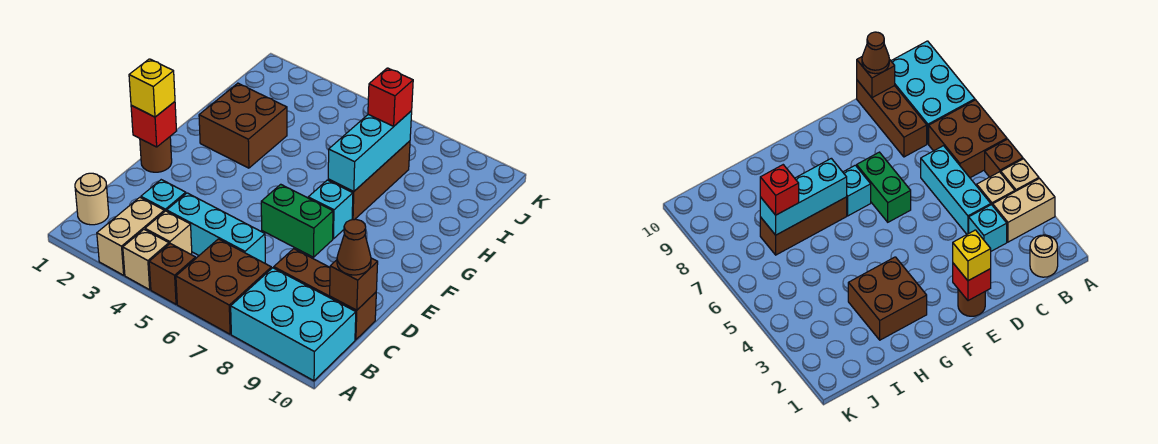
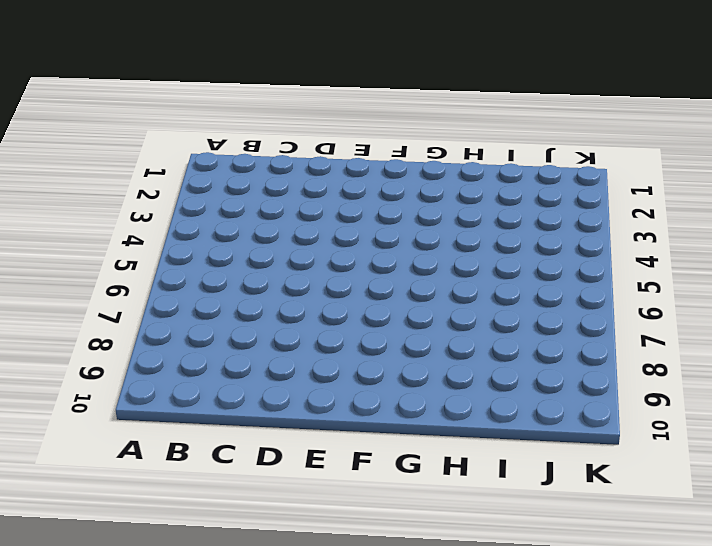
none -> tan 1x2 brick [97,197,164,275]
none -> tan 1x1 brick [123,230,169,290]
none -> brown 1x1 brick [149,244,196,304]

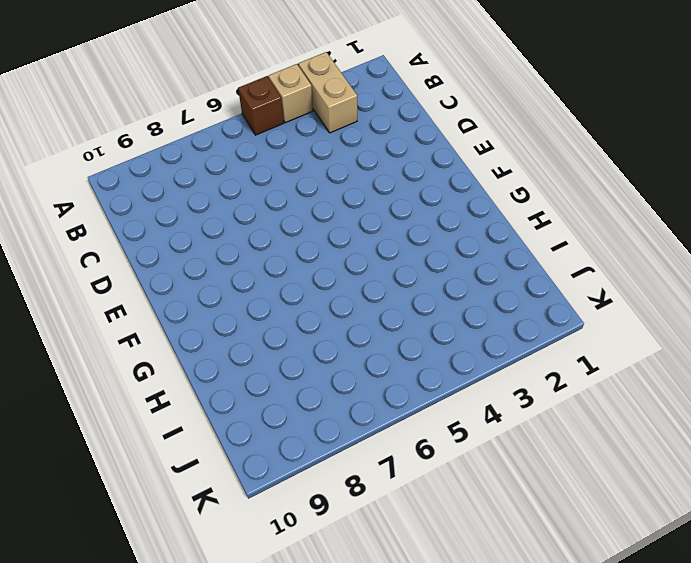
none -> brown 2x2 brick [176,239,271,334]
none -> cyan 2x3 brick [231,268,356,381]
none -> tan 1x1 round brick [75,173,109,225]

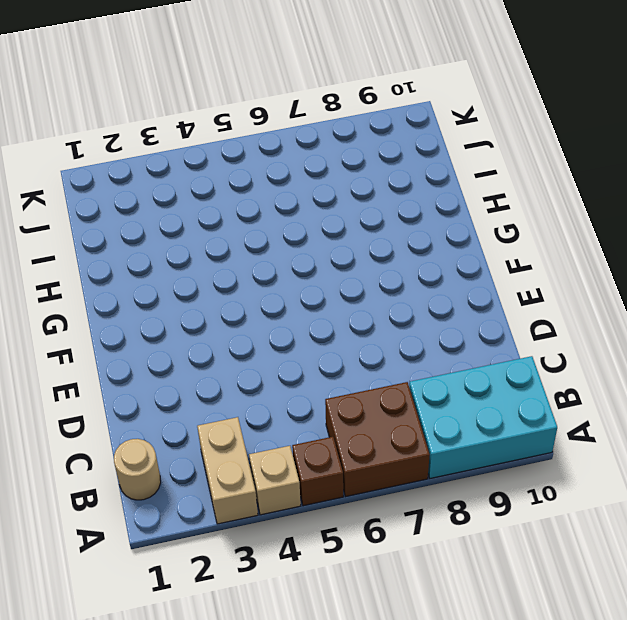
none -> tan 1x1 brick [145,211,192,254]
none -> cyan 1x1 brick [141,180,186,212]
none -> cyan 1x3 brick [167,193,265,263]

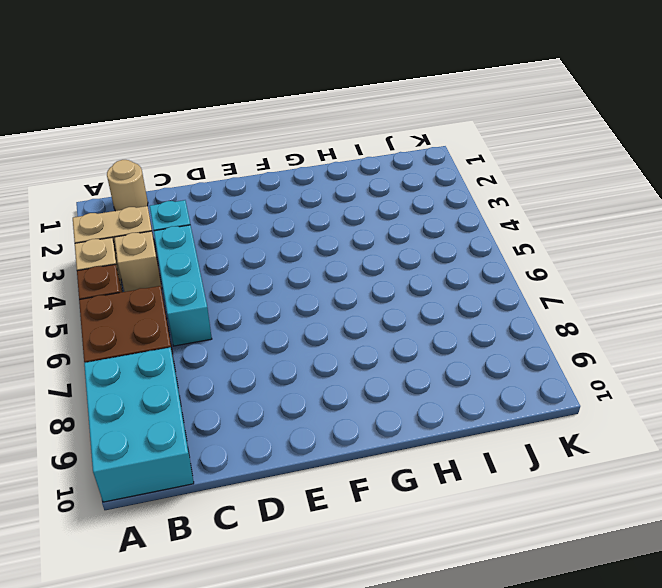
none -> brown 1x3 brick [274,249,376,340]
none -> brown 1x1 round brick [140,137,172,172]
none -> green 1x2 brick [261,184,333,257]

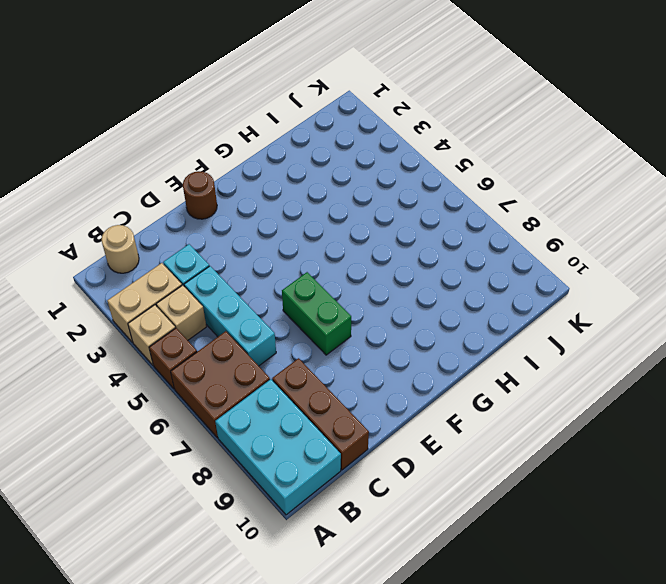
none -> cyan 1x1 brick [308,180,353,239]
none -> brown 2x2 brick [199,83,287,168]
none -> brown 1x3 brick [328,141,410,220]

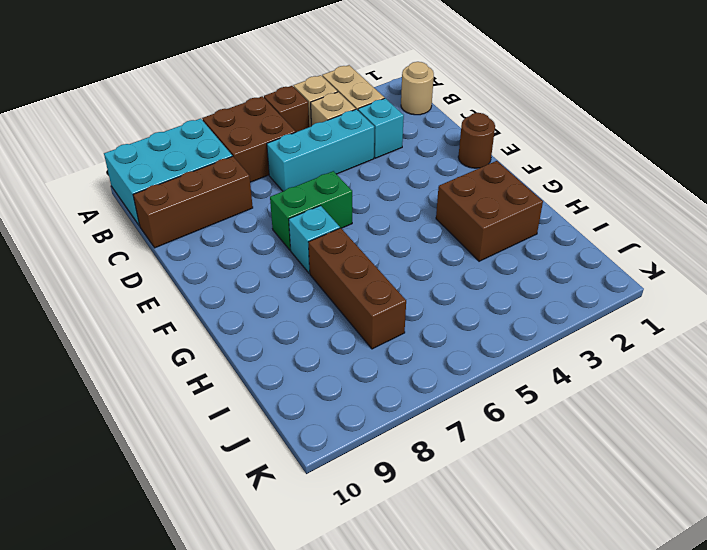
none -> brown 1x1 brick [330,258,378,310]
none -> red 1x1 brick [131,102,176,147]
none -> cyan 1x3 brick [328,111,412,192]

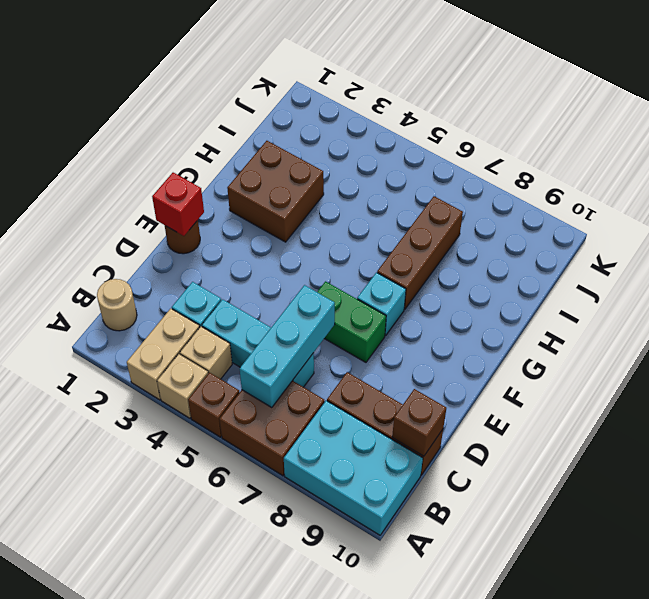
cyan 1x3 brick [240,285,335,408] -> cyan 1x3 brick moved to [328,111,412,192]
none -> brown 1x1 cone [337,219,371,275]
none -> yellow 1x1 brick [129,59,175,117]
none -> red 1x1 brick [368,68,413,126]

